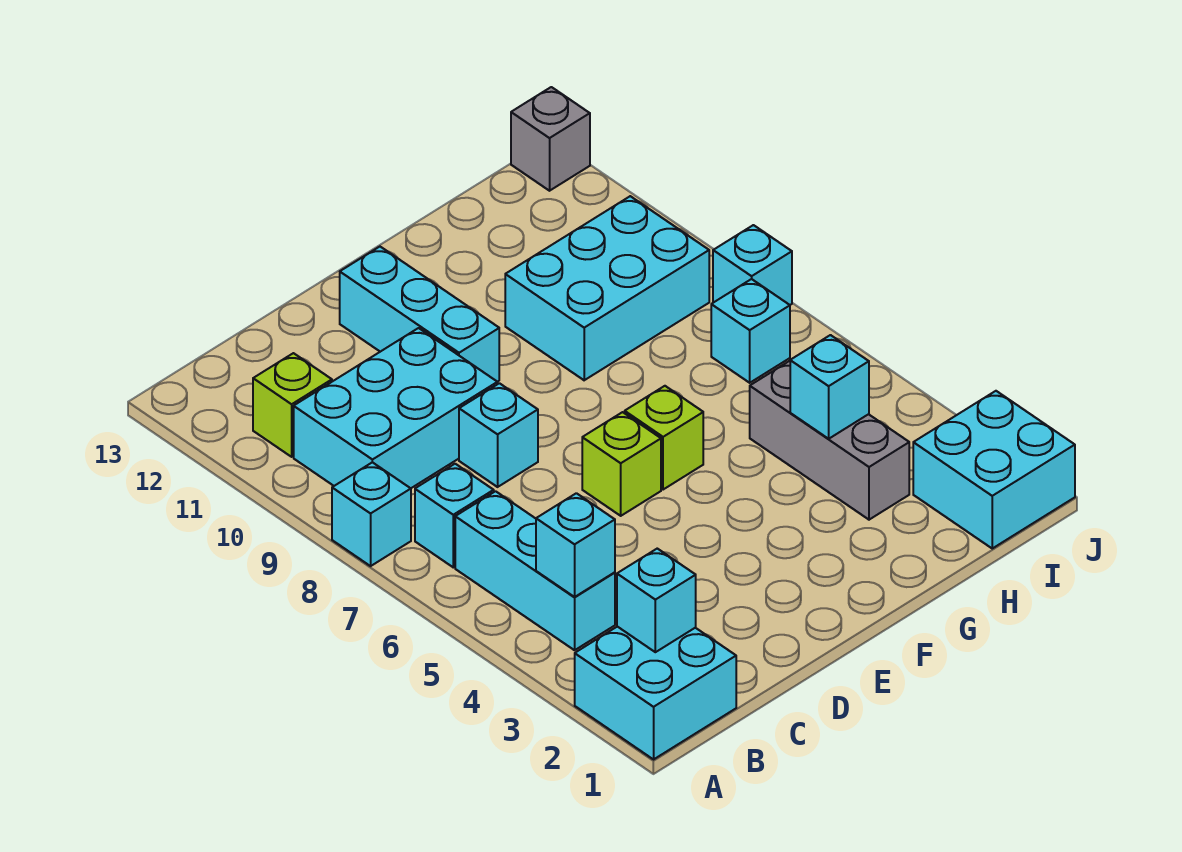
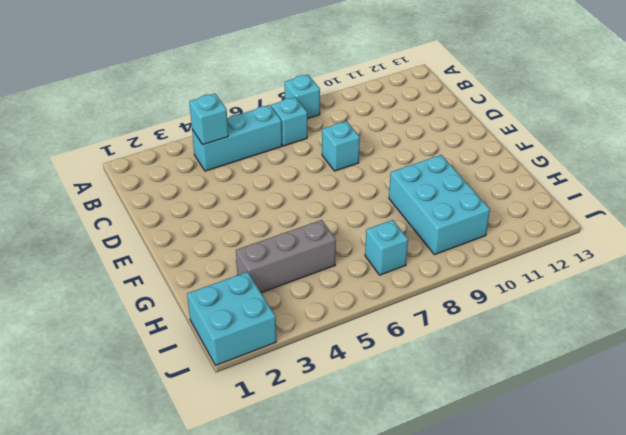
none -> cyan 2x2 brick [575,627,736,759]
none -> cyan 2x3 brick [294,328,497,488]
none -> lime 1x1 brick [253,353,332,457]

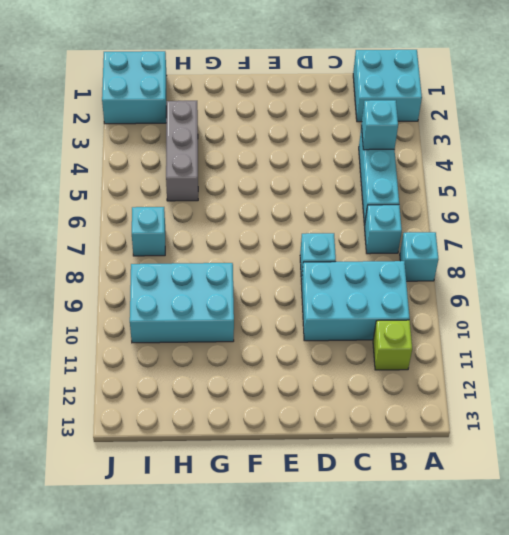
none -> lime 1x1 brick [582,412,661,516]
none -> cyan 1x3 brick [340,247,499,382]
none -> lime 1x1 brick [625,386,703,490]

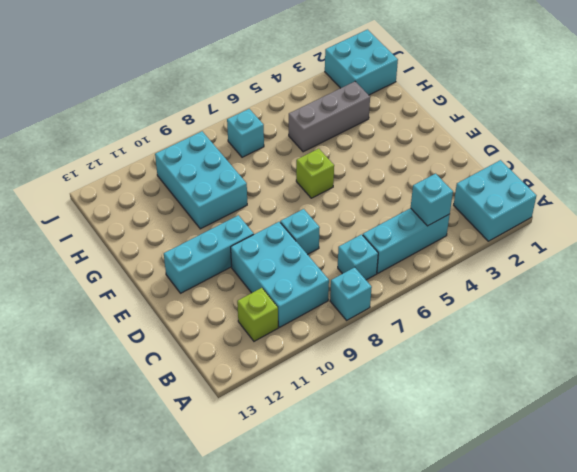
none -> lime 1x1 brick [582,412,661,516]
none -> cyan 1x1 brick [713,225,792,305]
none -> grey 1x1 brick [511,87,590,191]

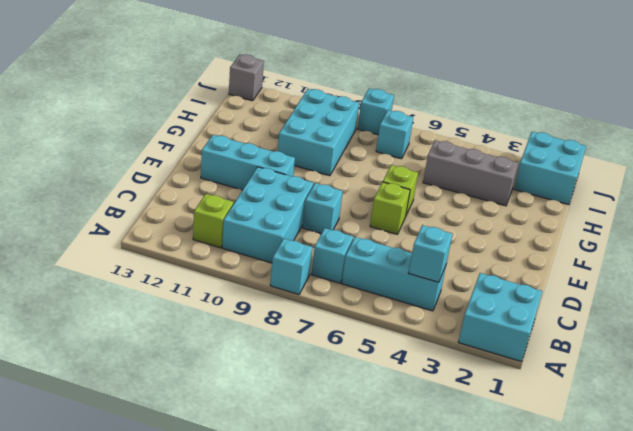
none -> cyan 1x1 brick [617,549,696,652]
none -> cyan 1x1 brick [790,335,869,439]

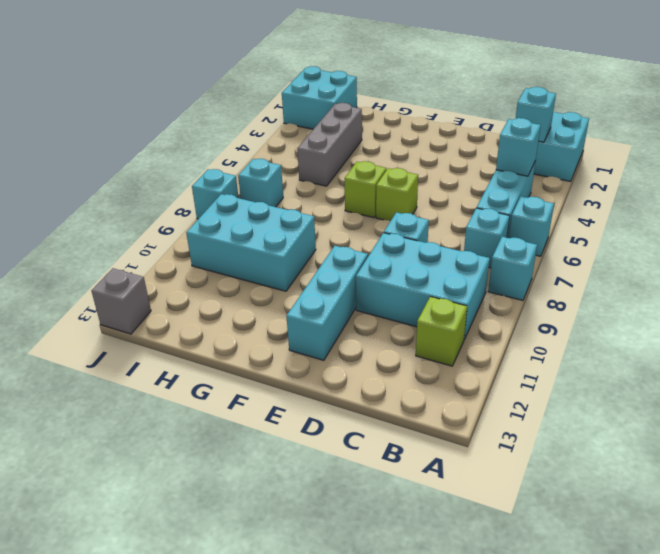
cyan 1x1 brick [509,197,554,256] -> cyan 1x1 brick moved to [790,335,869,439]

